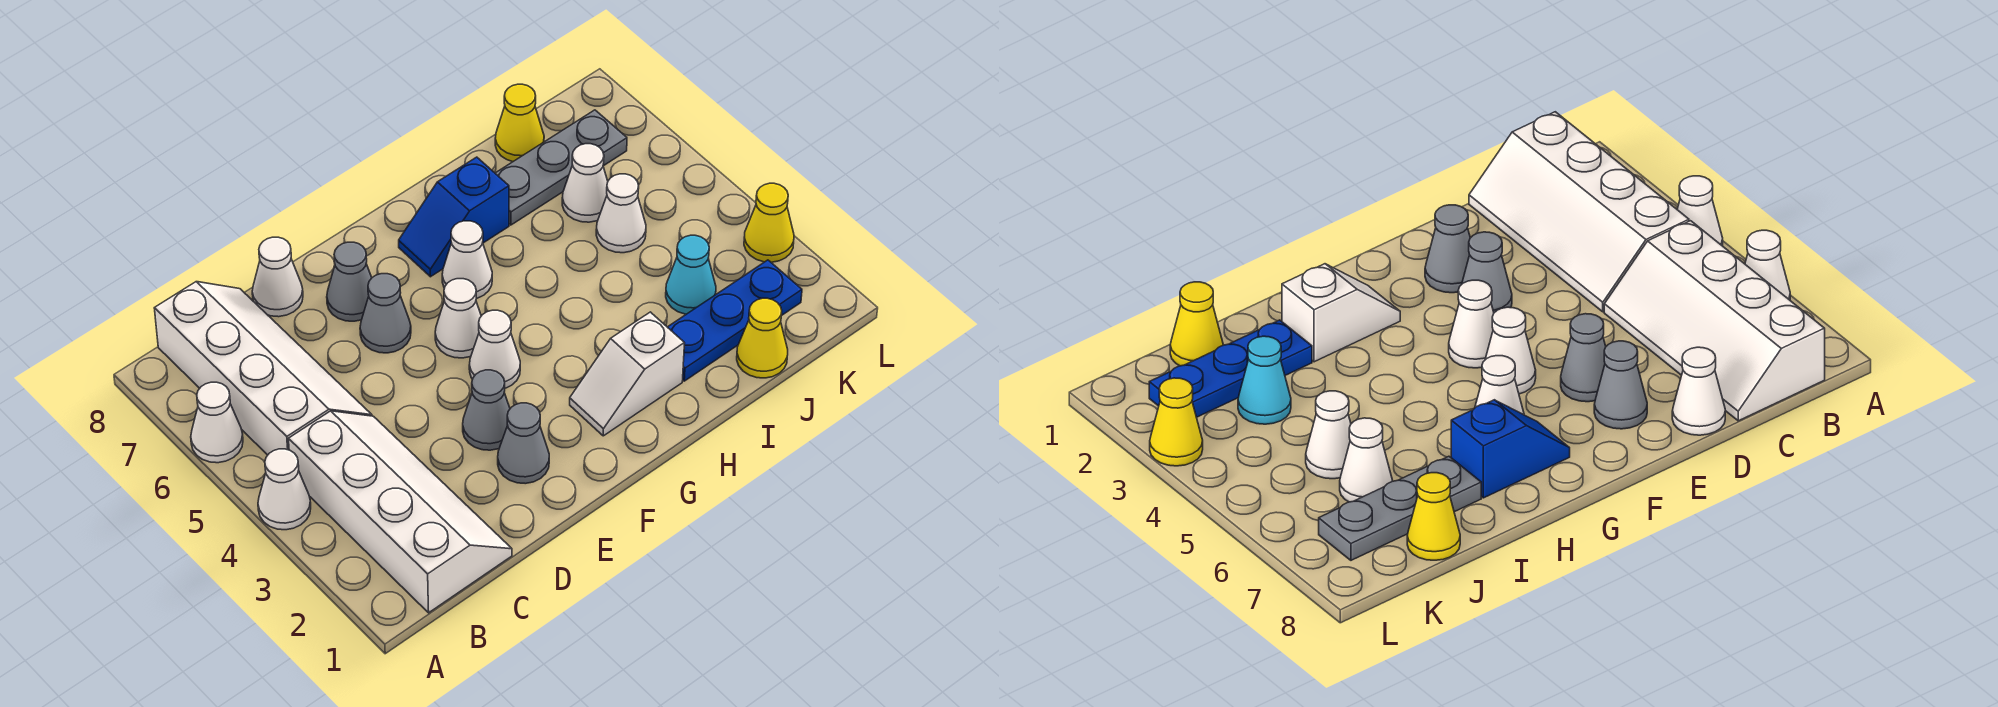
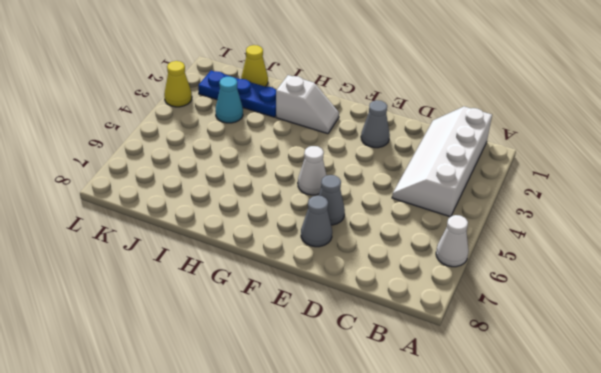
none -> white 1x1 cone [258,449,311,530]
none -> white 2x4 slope [154,282,372,455]
none -> white 1x1 cone [252,237,303,317]

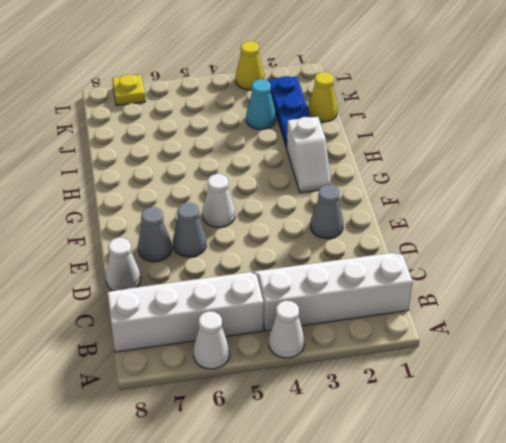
yellow 1x1 plate [112,74,145,106] -> none
none -> grey 1x1 cone [463,370,510,450]
none -> white 1x1 cone [469,310,520,388]
none -> white 1x1 cone [442,221,492,299]

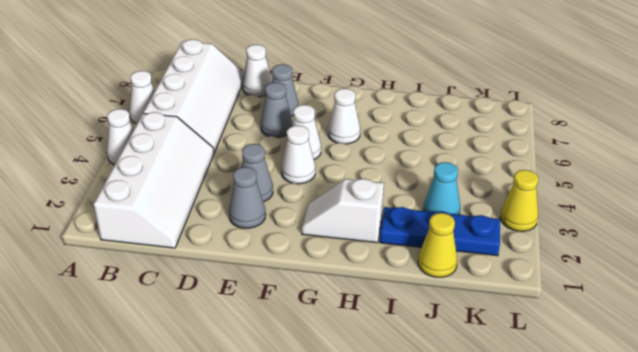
none -> blue 1x2 slope [399,157,509,277]
none -> grey 1x3 plate [495,110,627,225]
none -> white 1x1 cone [596,174,646,253]

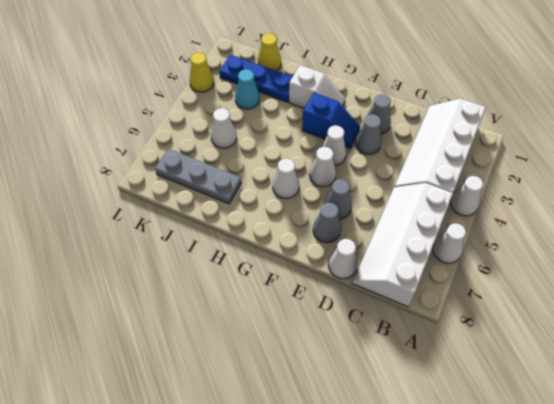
blue 1x2 slope [302,93,360,148] -> blue 1x2 slope moved to [399,157,509,277]
none -> white 1x1 cone [562,144,608,222]
none -> yellow 1x1 cone [495,84,544,162]

